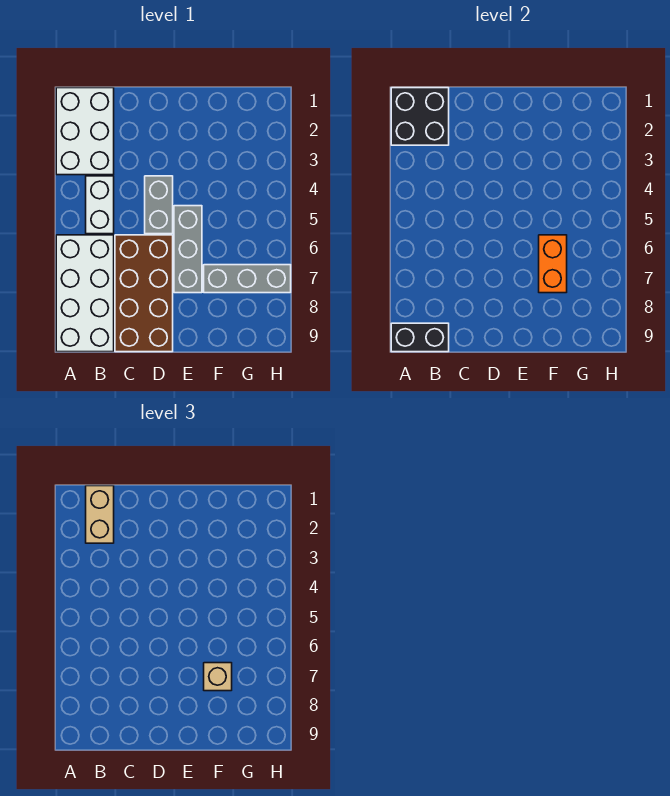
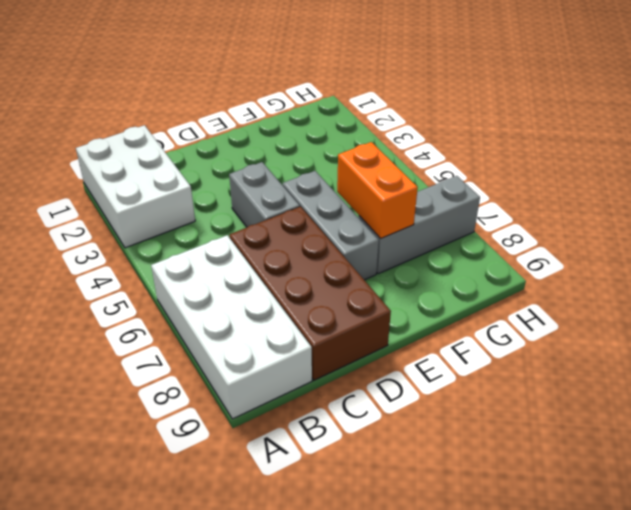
none -> white 1x2 brick [86,176,114,234]
none -> black 2x2 brick [391,88,449,145]
none -> black 1x2 brick [391,323,449,352]

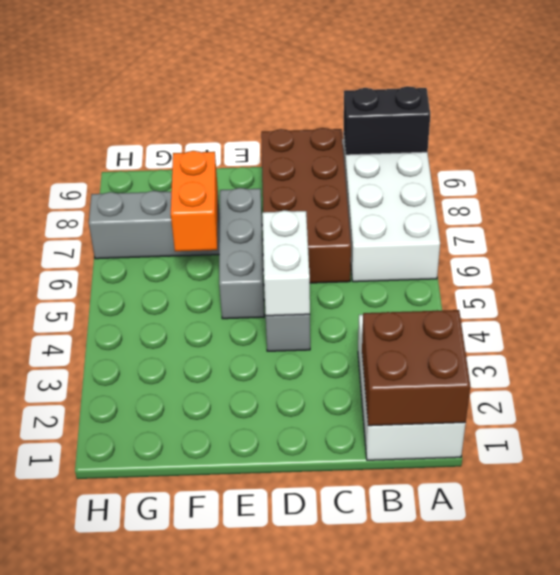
brown 2x2 brick [362,310,470,426] -> black 2x2 brick [391,88,449,145]
white 1x2 brick [262,210,310,316] -> white 1x2 brick moved to [86,176,114,234]
none -> tan 1x2 brick [86,486,114,543]
none -> tan 1x1 brick [204,663,232,691]

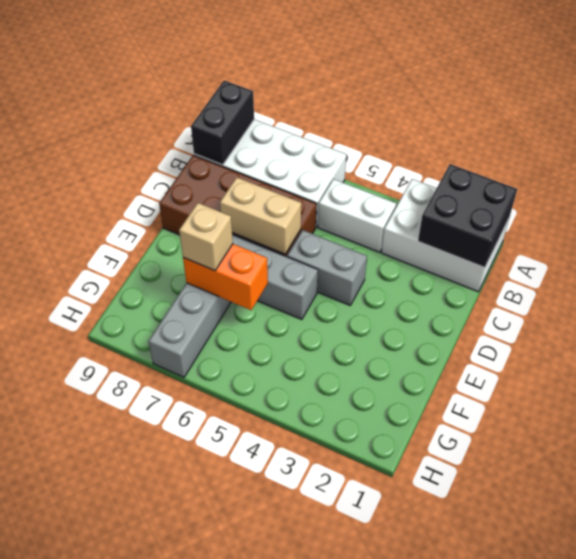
tan 1x2 brick [220,177,301,254] -> tan 1x2 brick moved to [86,486,114,543]

